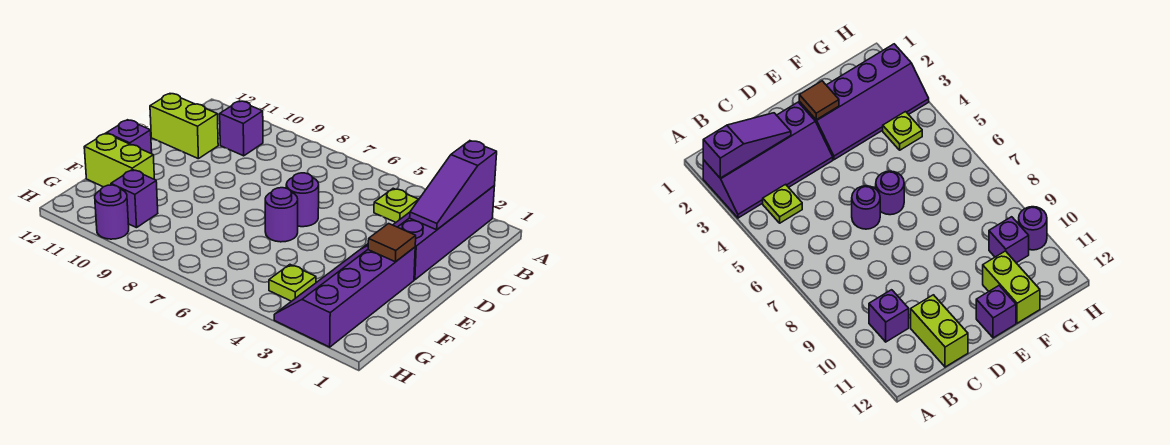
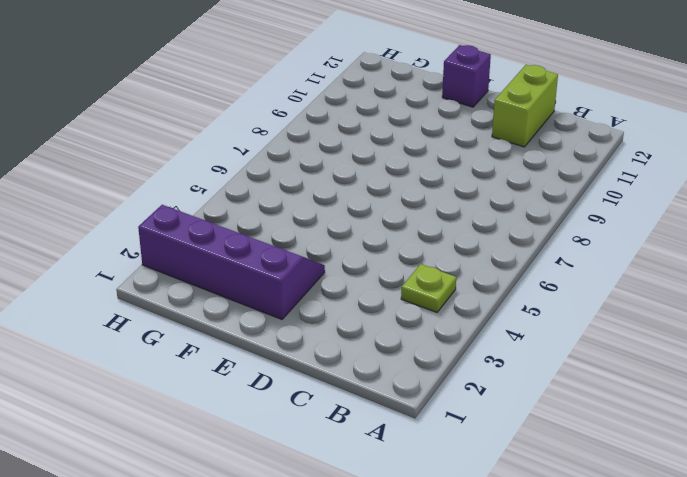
none -> purple 2x4 slope [363,186,494,280]
none -> purple 1x1 brick [220,101,263,156]
none -> purple 1x1 round brick [286,173,319,227]

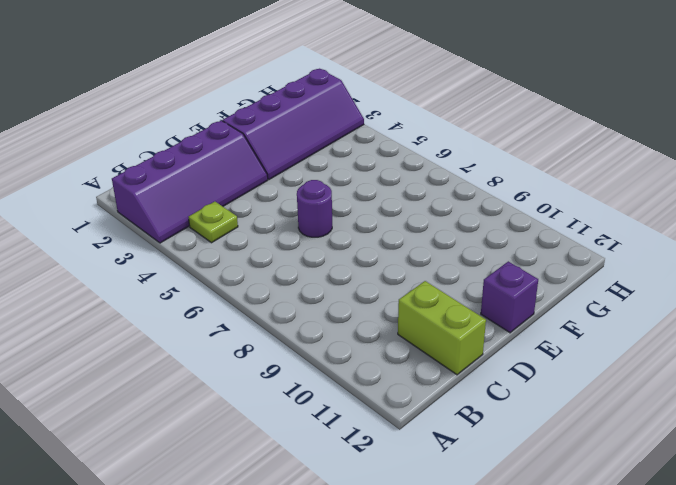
none -> purple 1x1 brick [220,101,263,156]
none -> purple 1x1 round brick [265,188,298,242]
none -> lime 1x2 brick [84,133,154,187]

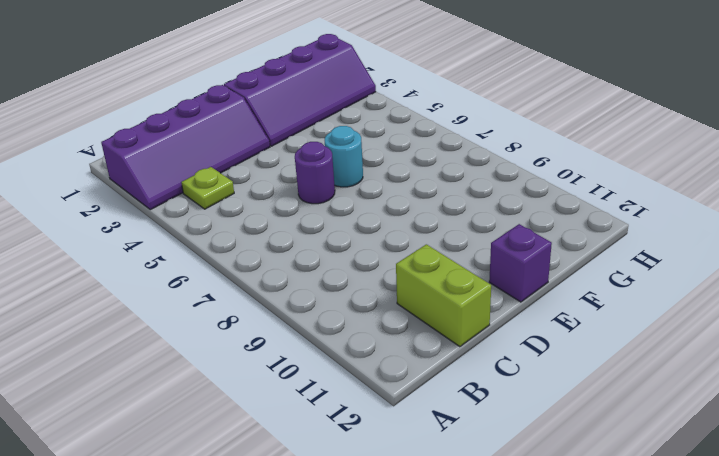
cyan 1x1 round brick [325,126,363,187] -> purple 1x1 round brick [265,188,298,242]
none -> purple 1x1 brick [220,101,263,156]
none -> lime 1x2 brick [84,133,154,187]
none -> lime 1x1 plate [269,265,316,301]

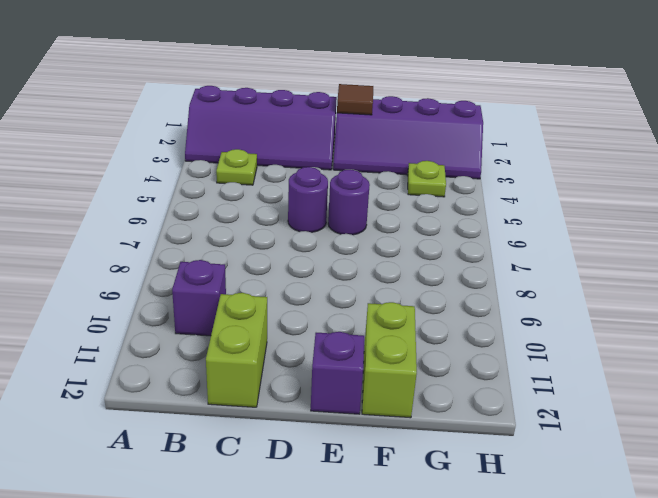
none -> purple 1x1 brick [111,170,158,228]
none -> purple 1x1 round brick [95,185,129,239]
none -> purple 1x3 slope [410,141,497,230]

